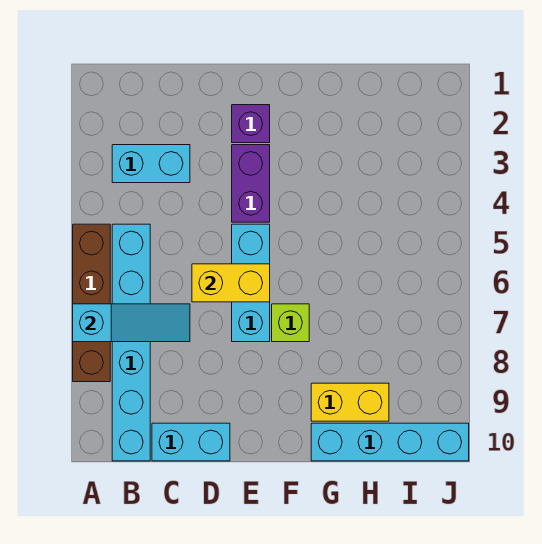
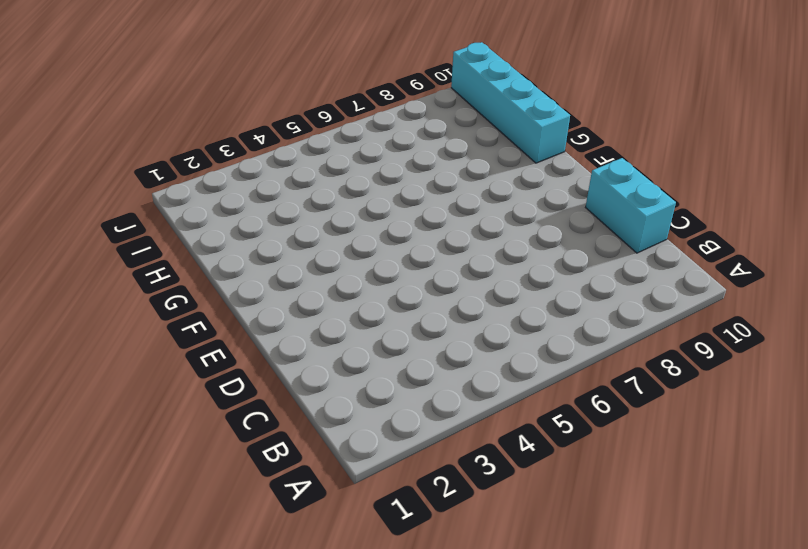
none -> brown 1x4 brick [73,224,110,382]
none -> cyan 1x2 brick [112,145,190,183]
none -> cyan 1x6 brick [112,224,150,461]

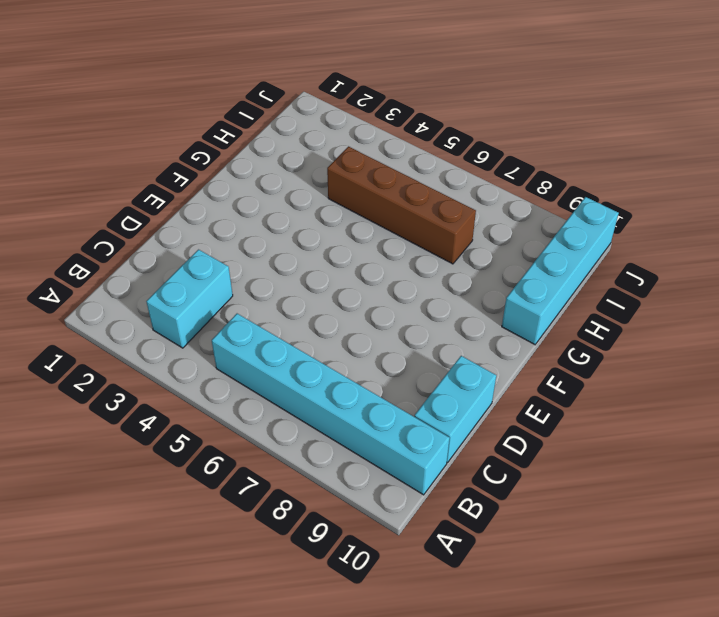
brown 1x4 brick [327,147,476,264] -> brown 1x4 brick moved to [73,224,110,382]
none -> purple 1x1 brick [232,105,270,143]
none -> purple 1x2 brick [232,145,270,222]
none -> cyan 1x3 brick [232,224,270,342]

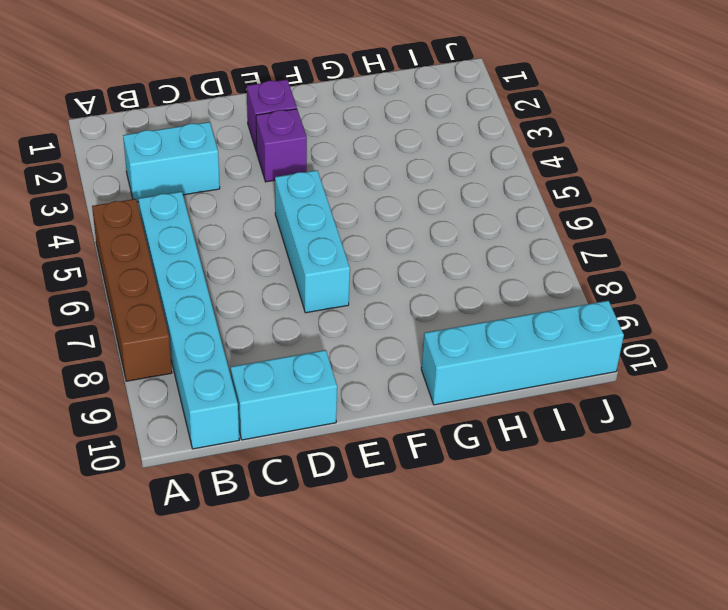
purple 1x1 brick [256,109,307,182] -> purple 1x2 brick [232,145,270,222]
none -> lime 1x1 brick [272,304,309,342]
none -> yellow 1x2 brick [311,383,389,421]
none -> cyan 1x3 slope [73,304,190,342]

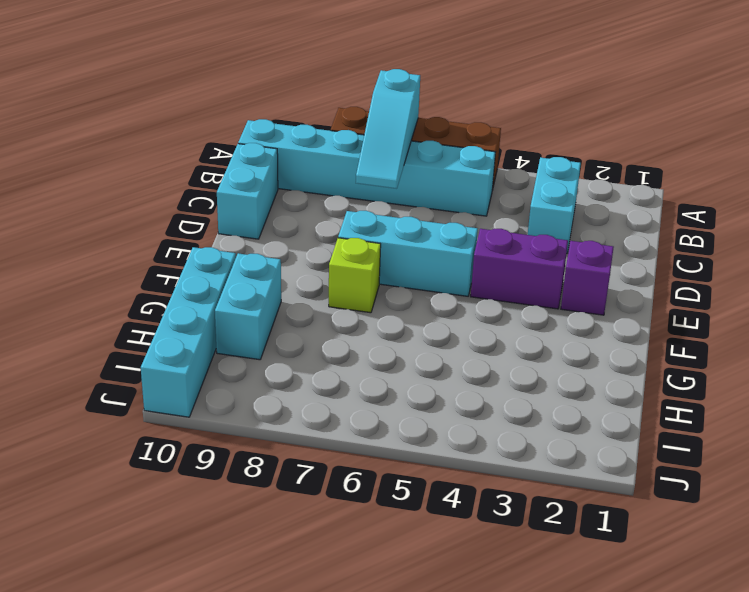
cyan 1x2 brick [215,253,281,360] -> yellow 1x2 brick [311,383,389,421]
none -> yellow 1x2 brick [192,264,270,302]

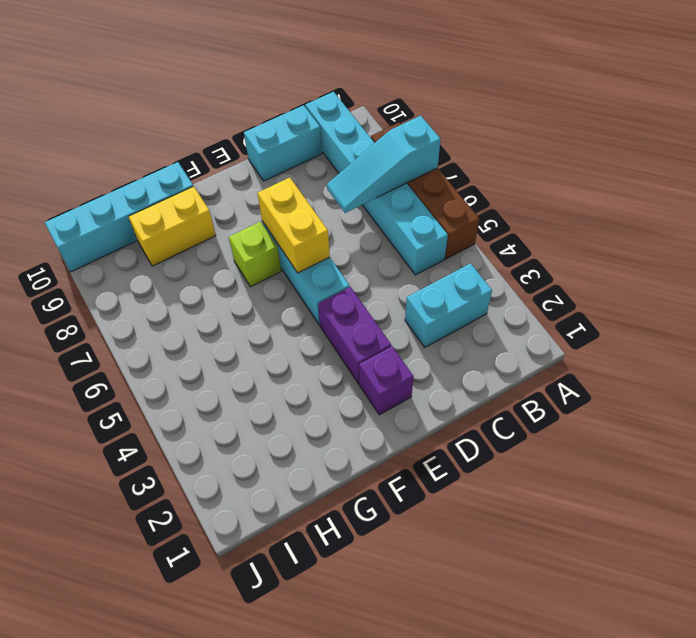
yellow 1x2 brick [257,178,330,273] -> yellow 1x2 brick turned to [192,264,270,302]

